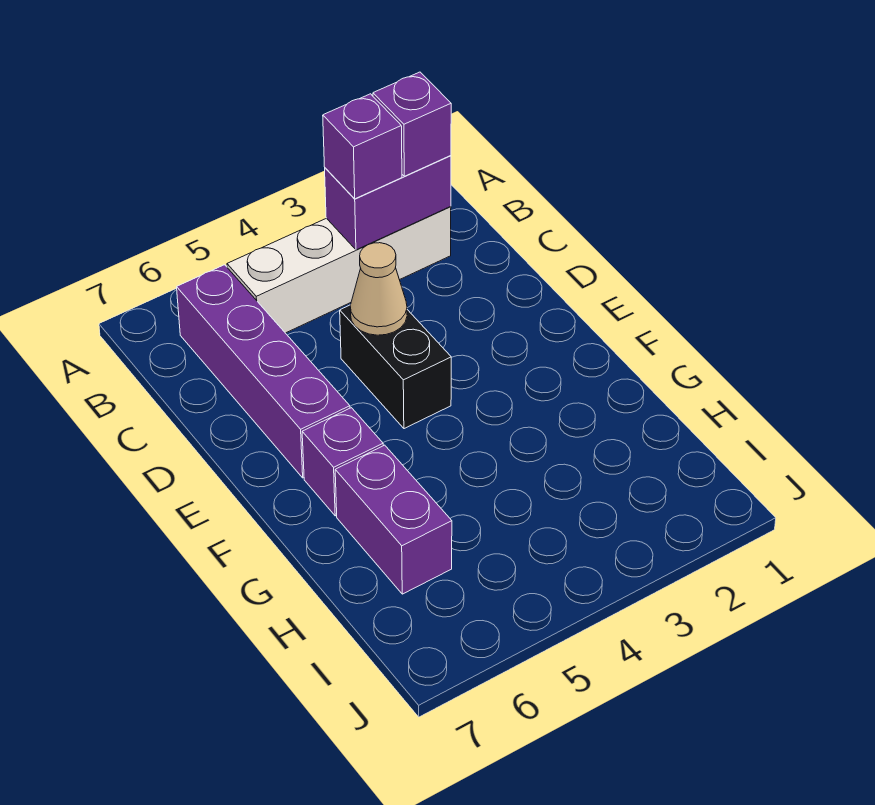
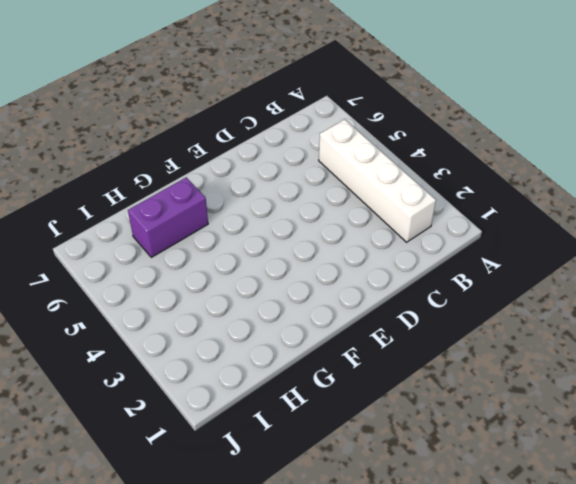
none -> purple 1x4 brick [177,265,350,478]
none -> black 1x2 brick [340,305,451,429]

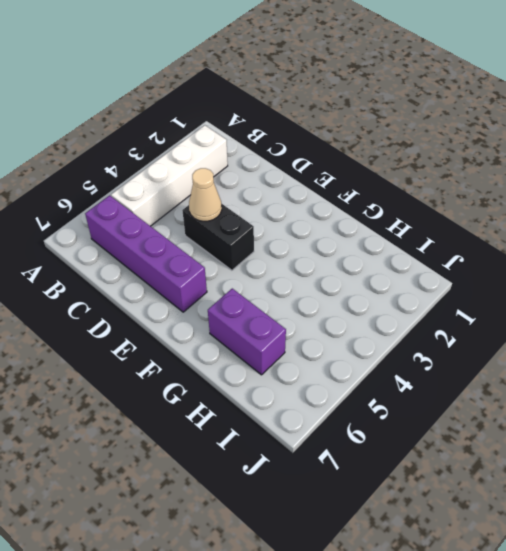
none -> purple 1x1 brick [302,408,383,516]
none -> purple 1x2 brick [325,156,451,250]

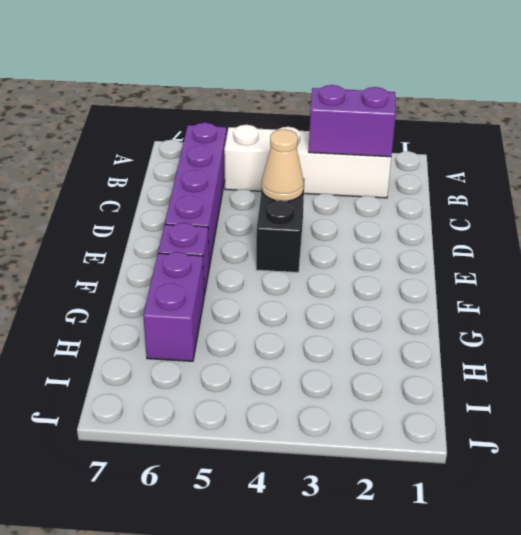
none -> purple 1x1 brick [373,72,451,176]
none -> purple 1x1 brick [323,94,402,199]

